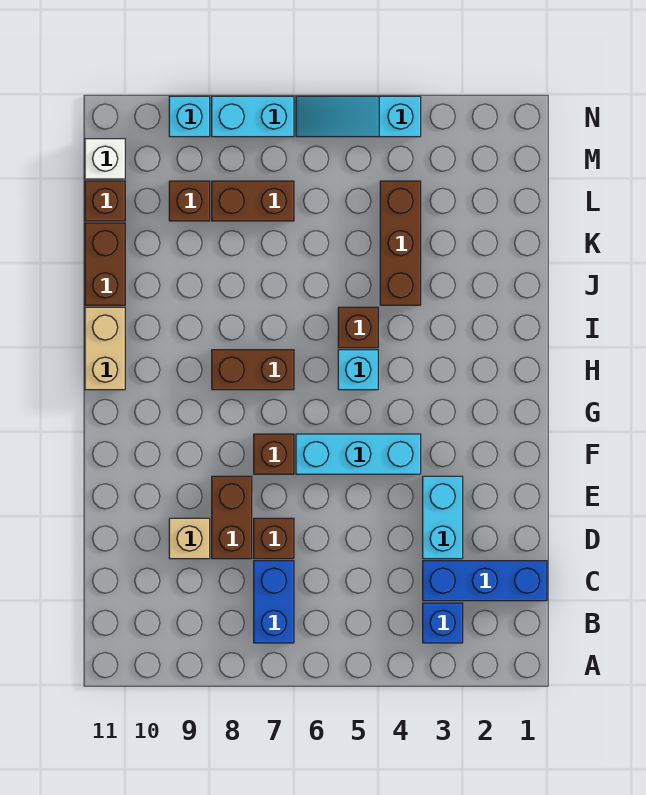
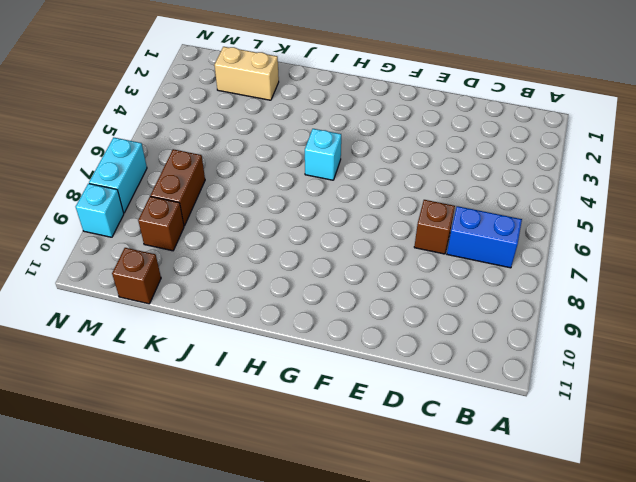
tan 1x2 brick [214,47,279,100] -> tan 1x2 brick moved to [85,307,125,390]
none -> blue 1x1 brick [423,603,463,643]
none -> blue 1x3 brick [423,561,547,601]
none -> cyan 1x2 brick [423,476,463,559]

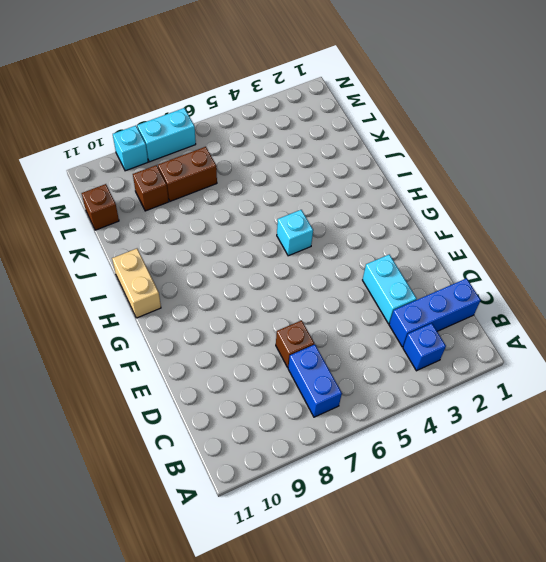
none -> brown 1x2 brick [212,476,252,559]
none -> tan 1x1 brick [169,518,210,559]
none -> cyan 1x3 brick [296,434,421,474]

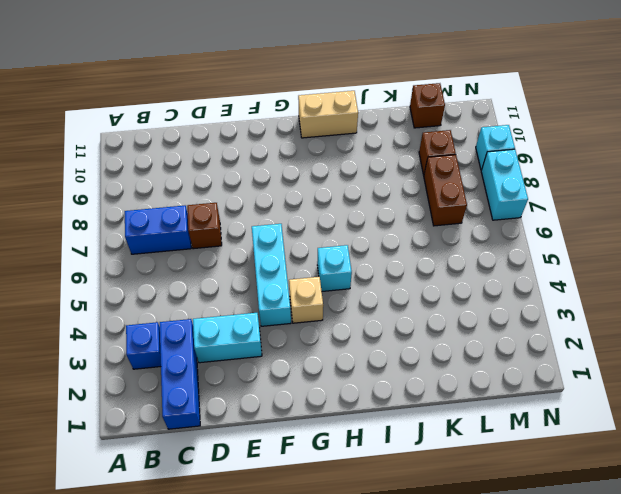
tan 1x1 brick [289,277,323,323] -> tan 1x1 brick moved to [169,518,210,559]
none -> brown 1x2 brick [212,476,252,559]
none -> brown 1x1 brick [254,434,294,474]
none -> brown 1x2 brick [212,350,294,390]

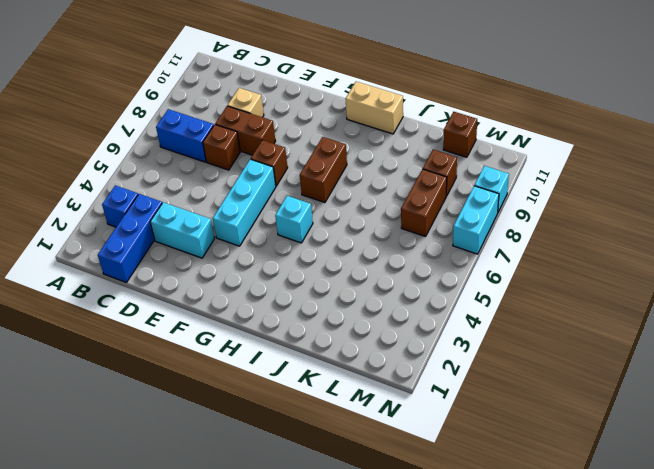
none -> brown 1x1 brick [338,307,378,348]
none -> brown 1x3 brick [380,181,421,305]
none -> brown 1x2 brick [85,223,125,305]

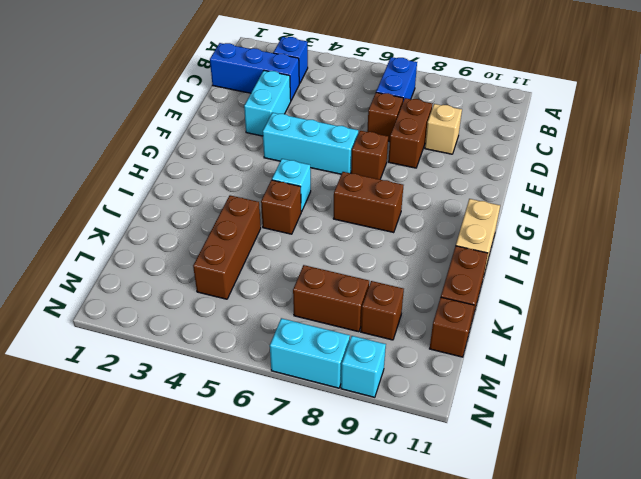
none -> white 1x1 brick [85,139,125,179]
none -> cyan 1x3 slope [296,96,421,137]

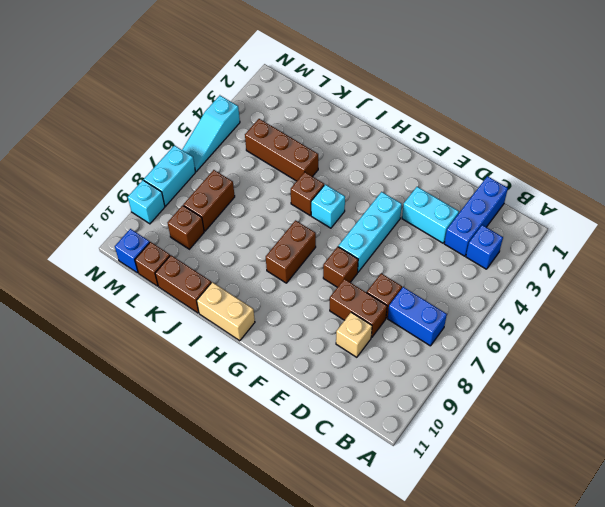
blue 1x1 brick [115,229,150,273] -> white 1x1 brick [85,139,125,179]

